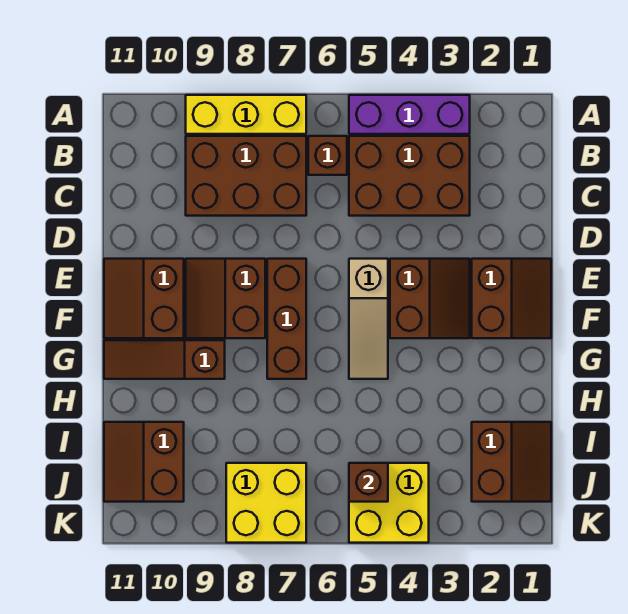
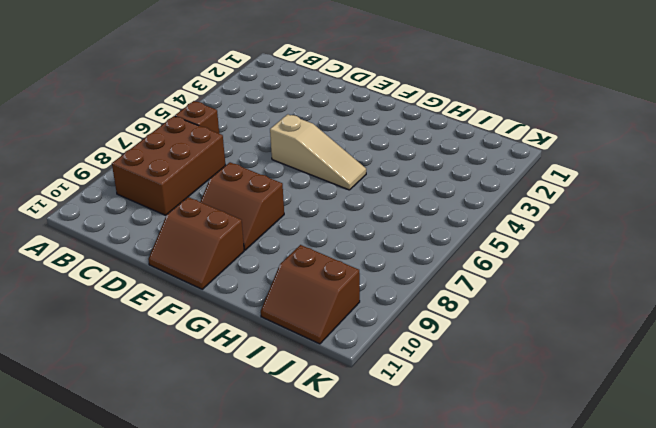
none -> purple 1x3 brick [349,95,470,134]
none -> yellow 1x3 brick [186,95,306,134]
none -> brown 2x3 brick [349,136,470,216]

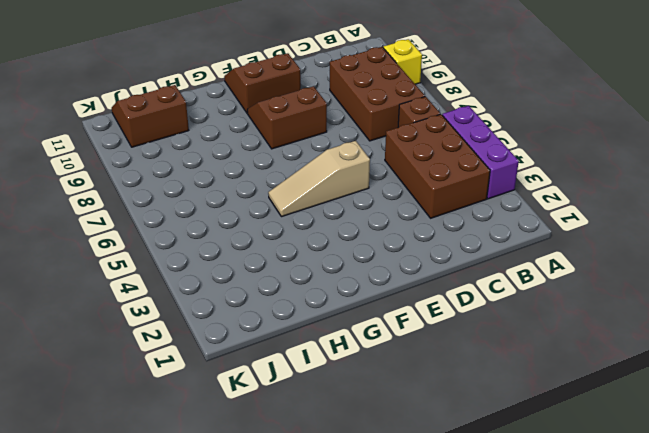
yellow 1x1 brick [383,39,422,84] -> yellow 1x3 brick [186,95,306,134]
none -> brown 2x2 slope [472,259,551,338]
none -> brown 2x2 slope [390,259,470,338]
none -> brown 1x3 brick [267,259,306,379]

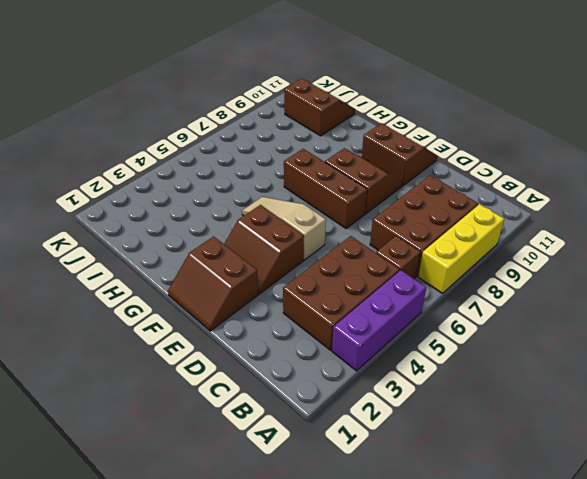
none -> brown 1x3 slope [104,340,225,379]
none -> brown 2x2 slope [472,422,551,502]
none -> yellow 2x2 brick [349,463,429,543]

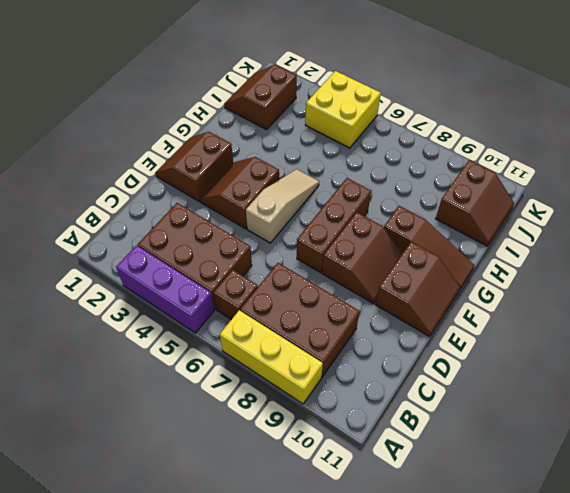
none -> yellow 2x2 brick [226,463,306,543]
none -> brown 1x1 brick [349,463,388,502]

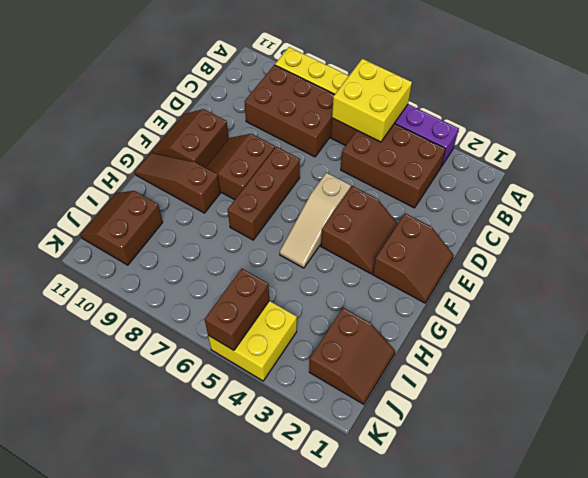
yellow 2x2 brick [332,59,412,142] -> yellow 2x2 brick moved to [226,463,306,543]
brown 1x2 brick [205,269,269,350] -> brown 1x1 brick [349,463,388,502]

